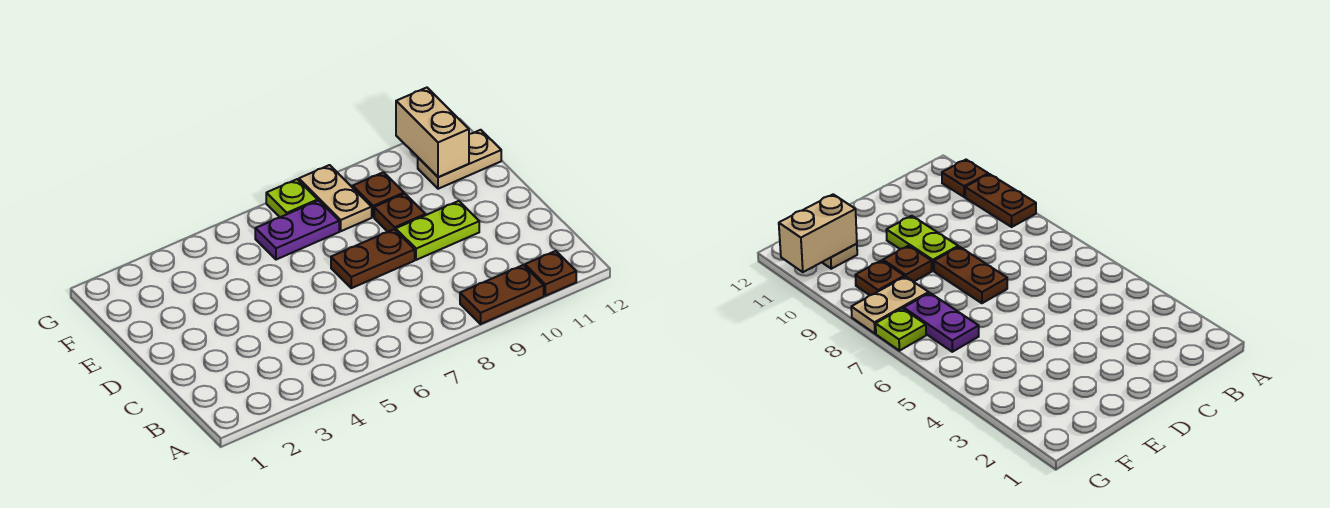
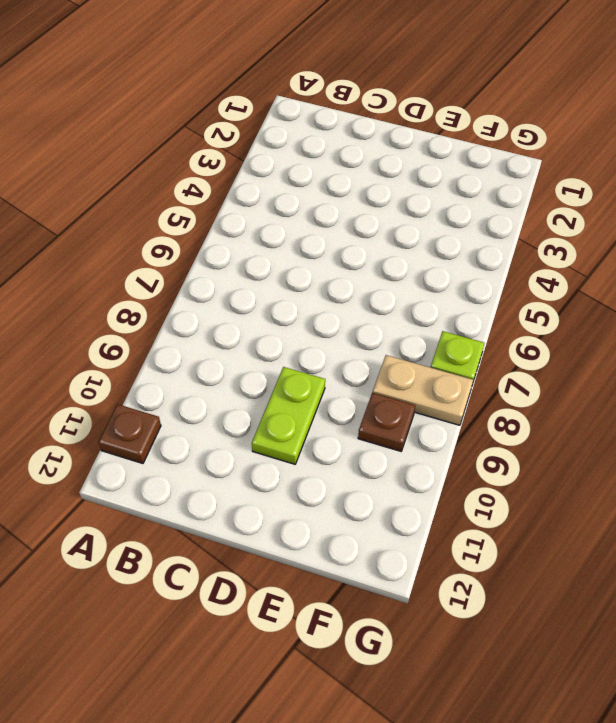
none -> brown 1x2 plate [460,265,544,324]
none -> brown 1x2 plate [331,229,415,288]

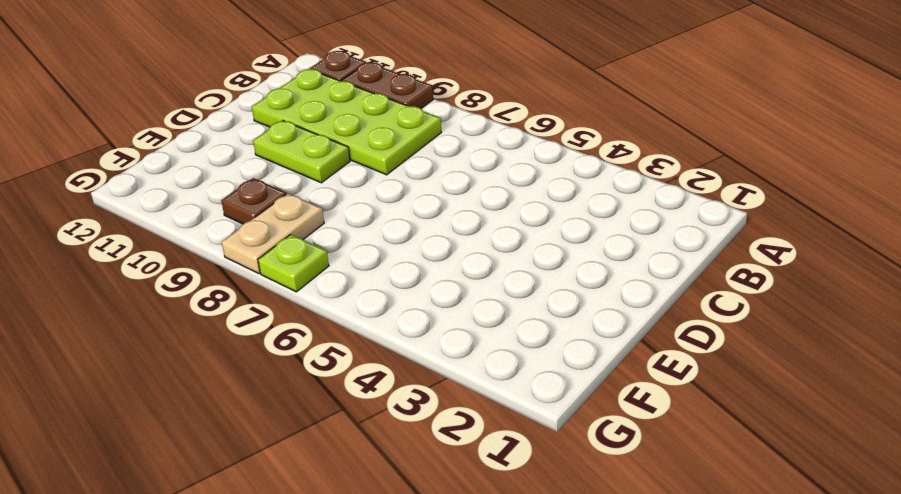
lime 2x4 plate [252,69,441,175] -> none
none -> brown 1x2 plate [331,229,415,288]
none -> brown 1x1 plate [374,194,426,232]

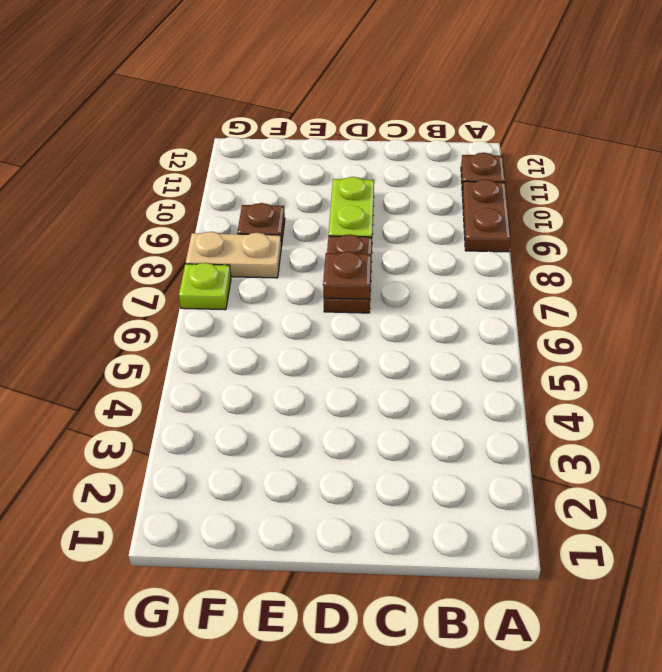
brown 1x1 plate [323,252,371,299] -> brown 1x1 plate moved to [374,194,426,232]
none -> purple 1x2 plate [255,201,339,260]
none -> tan 1x2 plate [418,130,501,189]

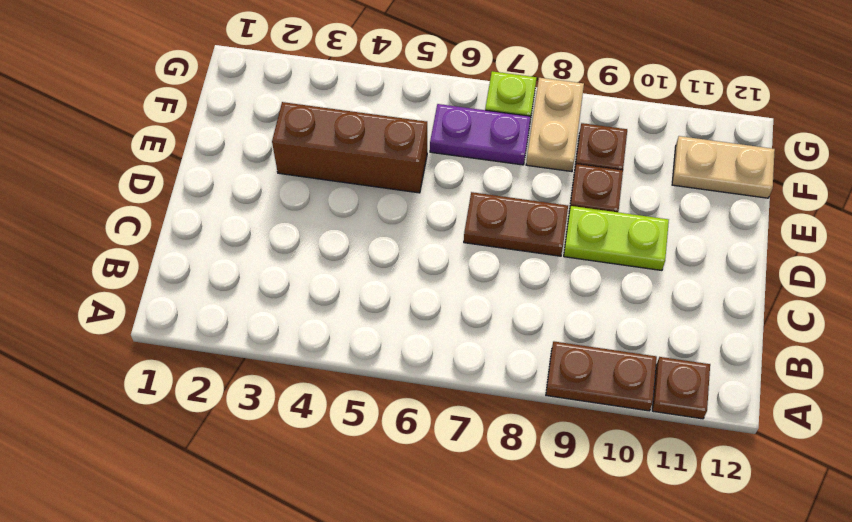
brown 1x3 brick [272,102,427,193] -> none
none -> tan 1x2 brick [396,88,469,177]

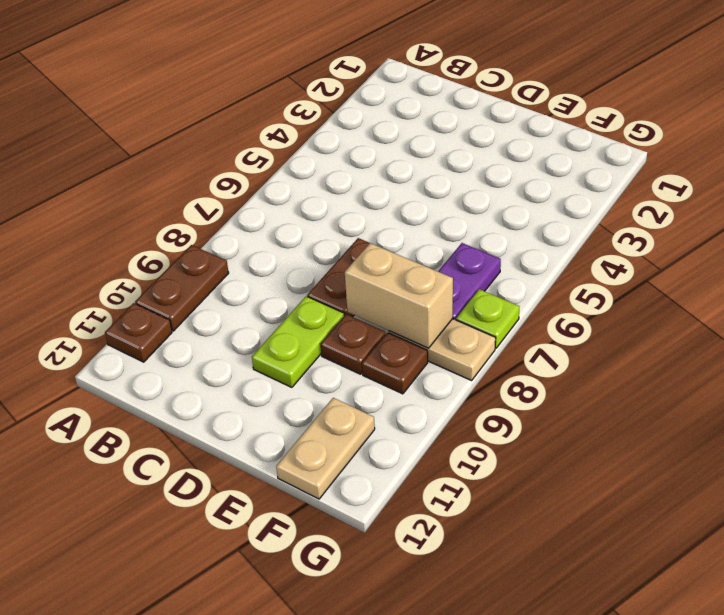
tan 1x2 brick [345,243,453,348] -> tan 1x2 brick moved to [396,88,469,177]

